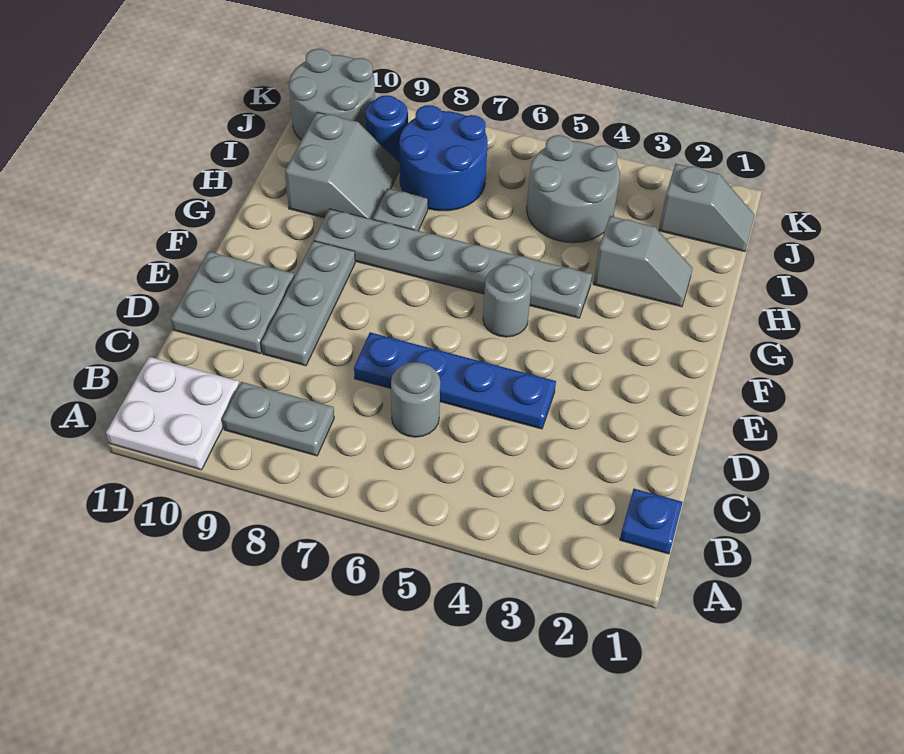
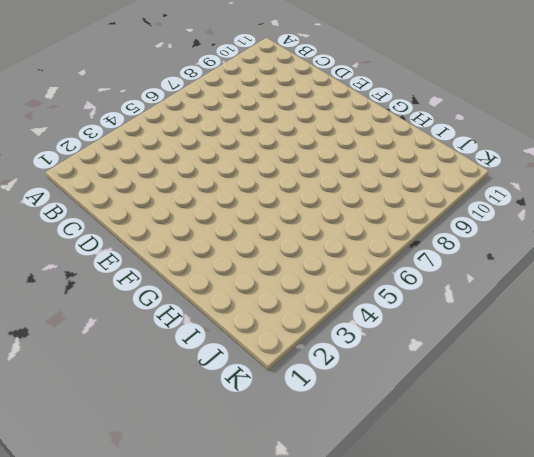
none -> white 2x2 plate [106,357,240,470]
none -> blue 1x1 plate [620,489,683,554]
none -> grey 1x2 plate [222,382,334,456]

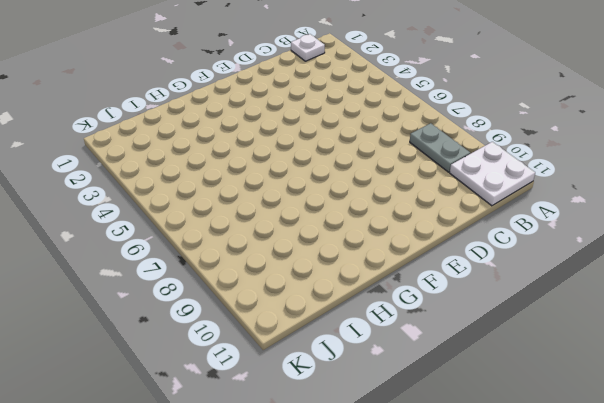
white 1x1 plate [291,34,325,61] -> blue 1x1 plate [620,489,683,554]
none -> grey 1x1 round brick [391,362,440,437]
none -> blue 1x4 plate [354,332,556,429]
none -> grey 1x3 plate [261,241,355,366]

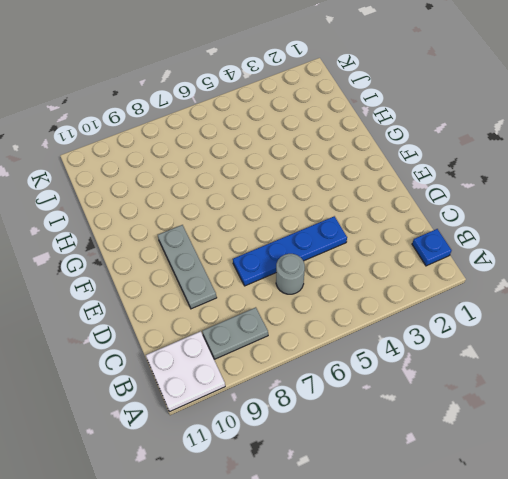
none -> grey 2x2 plate [171,252,294,354]
none -> grey 1x1 round brick [483,264,532,337]
none -> grey 1x6 plate [314,209,592,318]

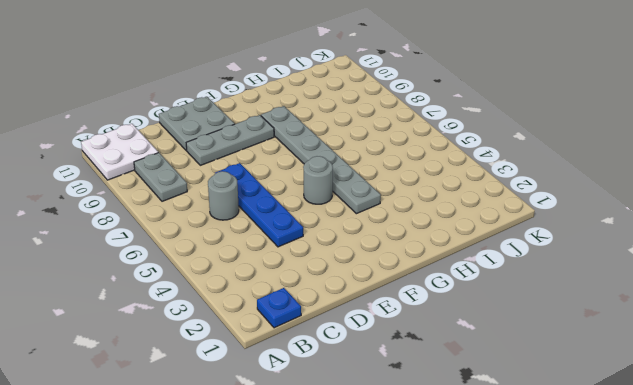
none -> grey 1x2 slope [593,216,693,307]
none -> grey 1x1 plate [373,188,428,231]
none -> grey 2x2 slope [285,112,400,219]

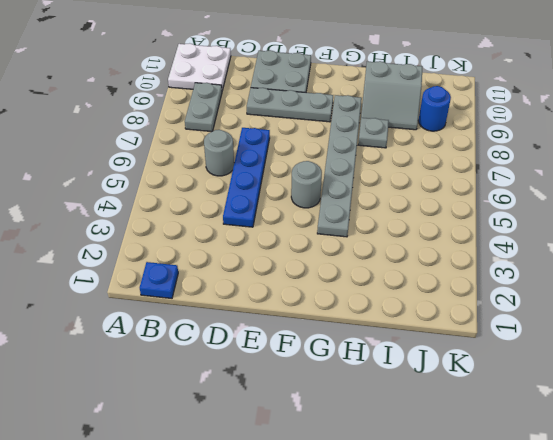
none -> grey 1x2 slope [593,216,693,307]
none -> grey 2x2 round brick [527,135,620,243]
none -> blue 2x2 round brick [399,105,488,211]

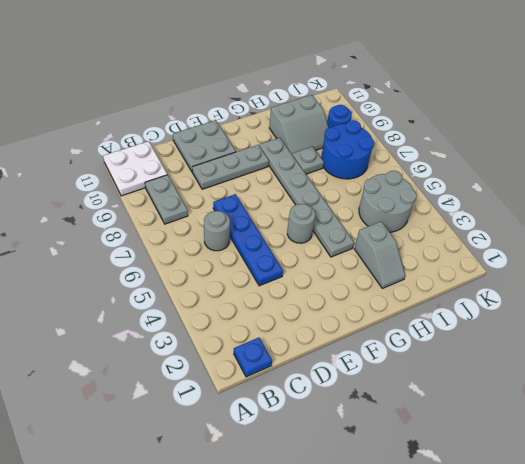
none -> grey 1x2 slope [659,164,755,252]
none -> grey 2x2 round brick [289,49,375,140]

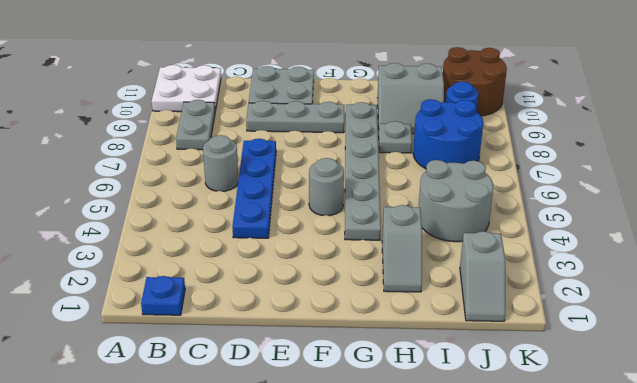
brown 2x2 round brick [443,47,507,116] -> grey 2x2 round brick [289,49,375,140]

